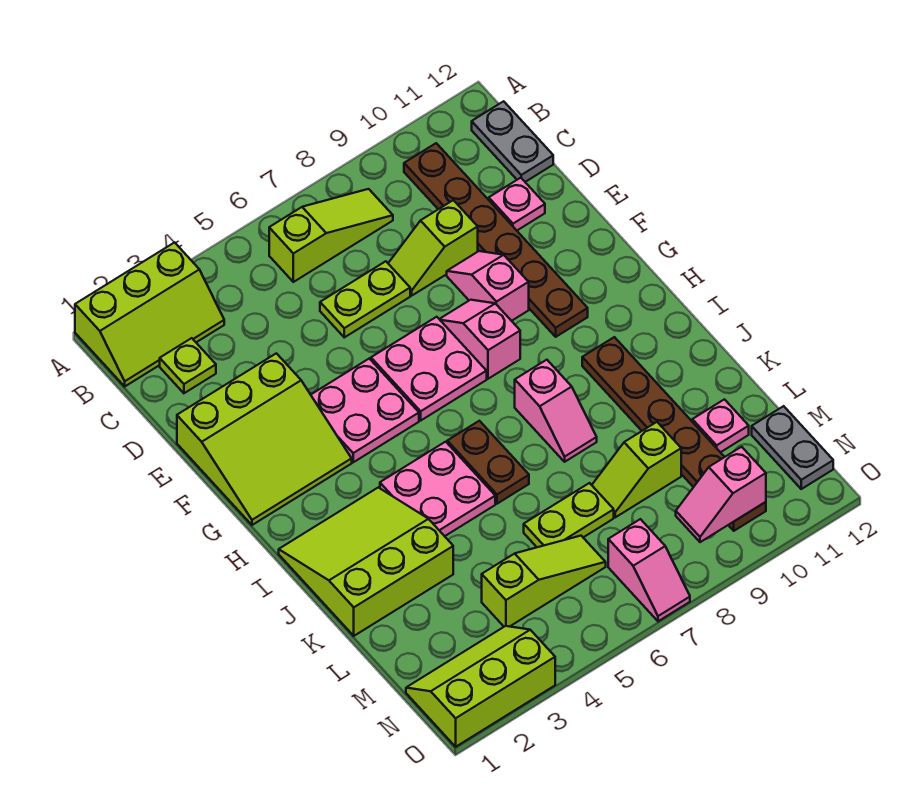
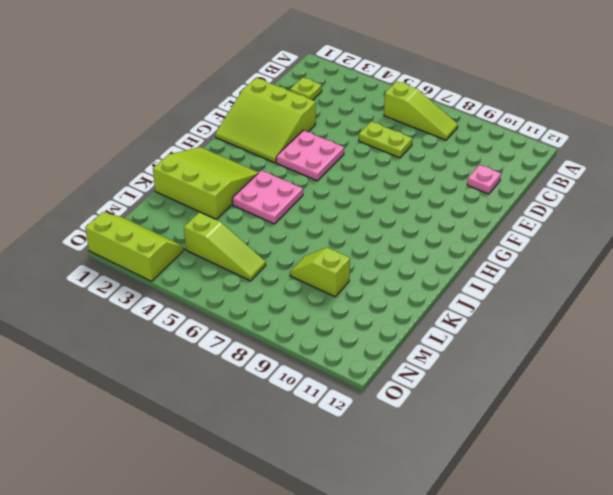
none -> lime 2x3 slope [75,243,224,386]
none -> brown 1x6 plate [404,143,588,337]
none -> grey 1x2 plate [472,101,553,182]

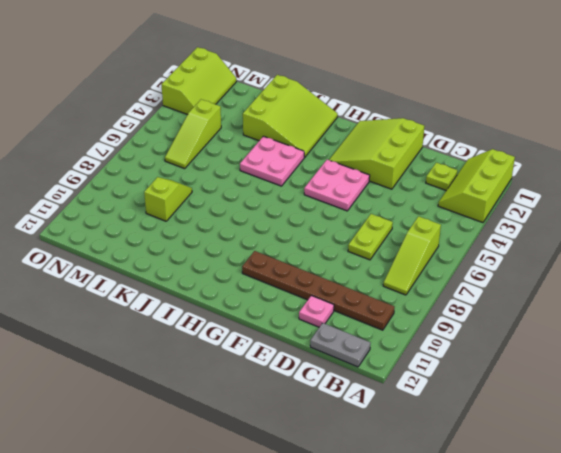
none -> lime 1x2 slope [388,200,478,295]
none -> pink 1x2 slope [447,251,529,321]
none -> pink 2x2 plate [371,317,487,420]

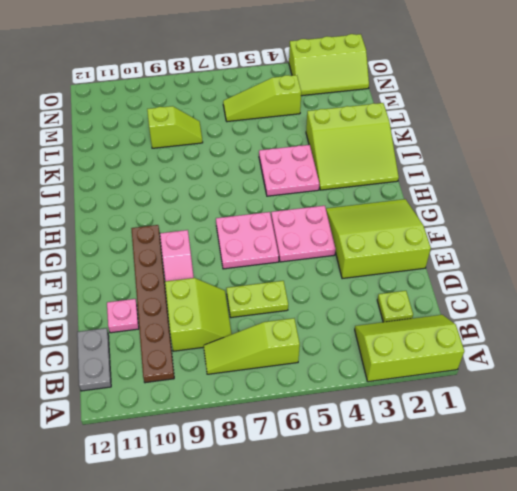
lime 2x2 slope [165,278,232,351] -> lime 1x2 slope [388,200,478,295]
none -> pink 1x2 slope [440,300,520,379]
none -> brown 1x2 plate [447,421,529,504]
none -> pink 1x2 slope [515,360,597,462]

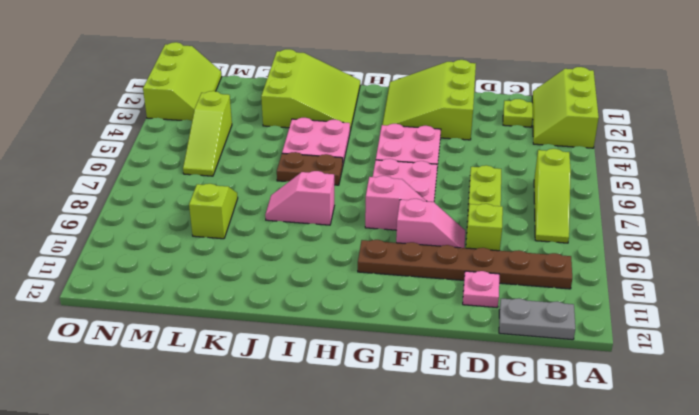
none -> brown 1x6 plate [582,337,766,531]
none -> lime 1x2 plate [524,483,614,547]
none -> pink 1x1 plate [692,399,749,452]

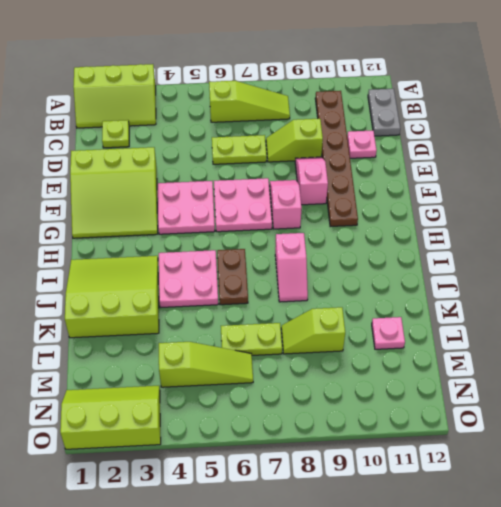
none -> brown 1x6 plate [582,337,766,531]
none -> grey 1x2 plate [752,406,833,489]
none -> pink 1x2 slope [608,519,690,621]

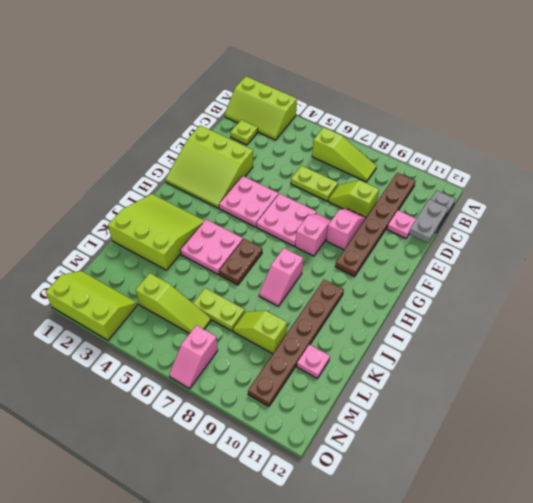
grey 1x2 plate [409,199,448,243] -> grey 1x2 plate moved to [752,406,833,489]
none -> pink 1x2 slope [676,447,766,542]

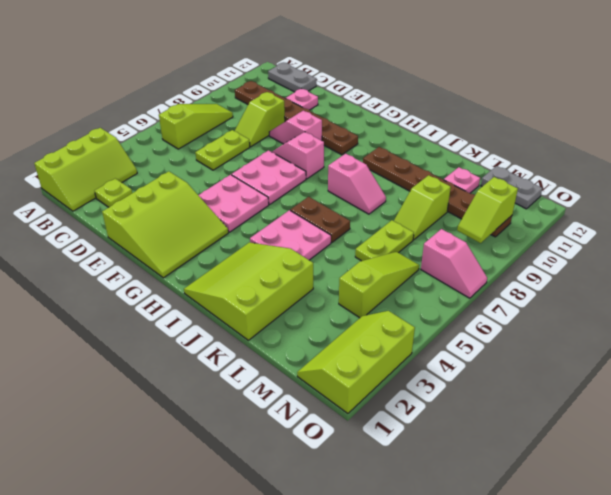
lime 1x2 slope [457,177,518,243] -> pink 1x2 slope [676,447,766,542]

